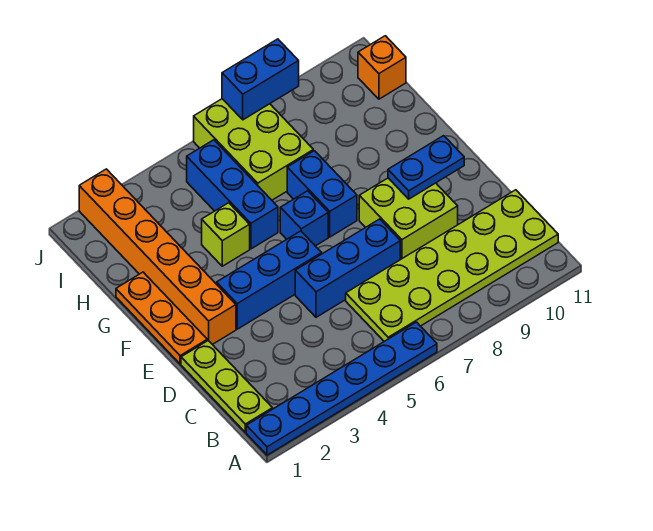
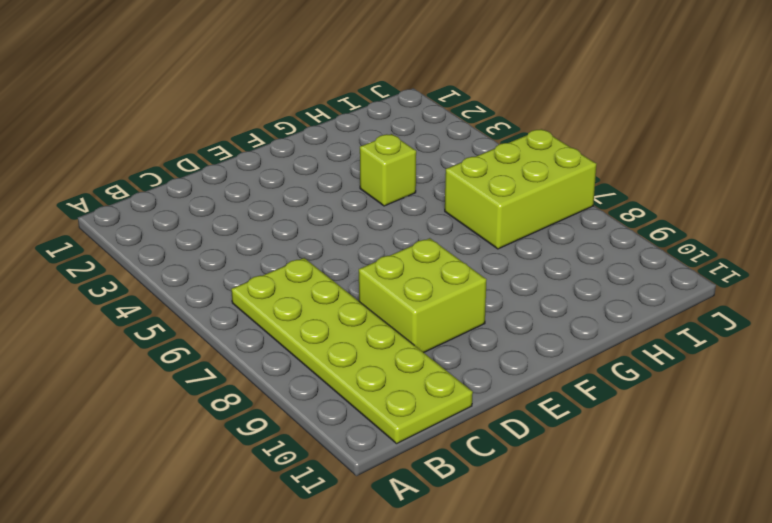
none -> blue 1x6 plate [246,322,437,455]
none -> lime 1x3 plate [181,341,273,432]
none -> blue 1x3 brick [295,219,400,317]

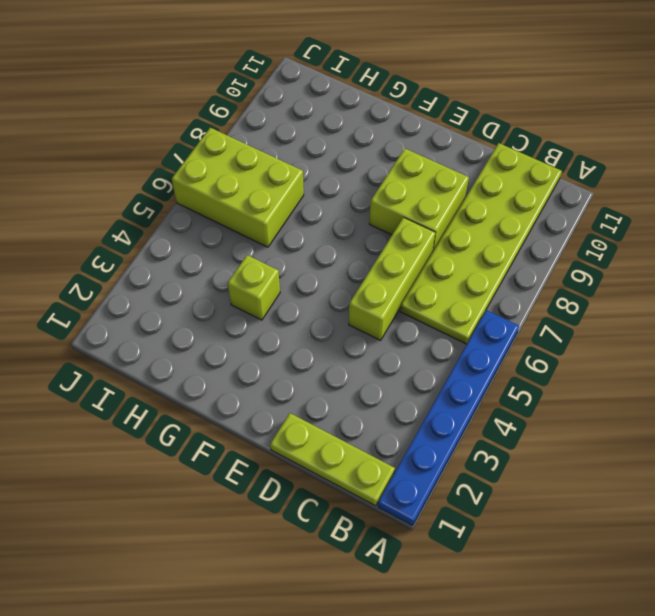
lime 1x3 brick [349,217,435,340] -> blue 1x3 brick [295,219,400,317]
none -> orange 1x3 plate [116,272,207,364]
none -> orange 1x6 brick [79,169,236,344]
none -> blue 1x3 brick [217,231,322,329]

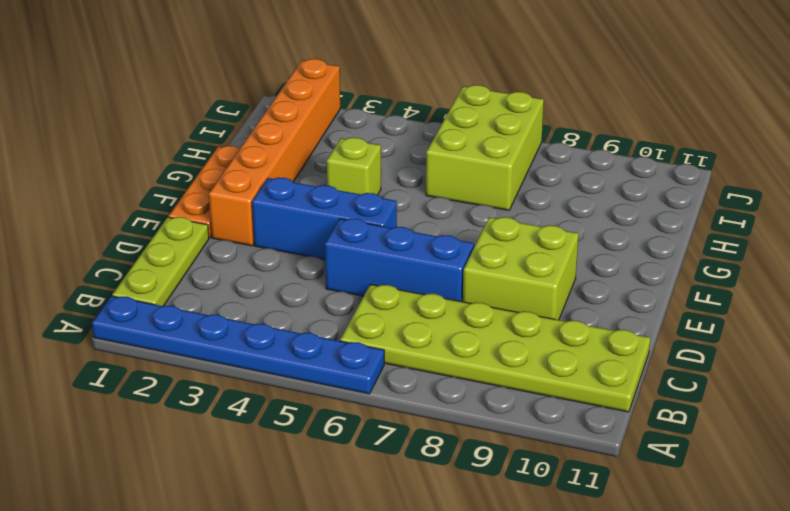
none -> blue 1x1 brick [280,191,328,246]
none -> blue 1x2 brick [287,151,357,237]
none -> blue 1x3 brick [187,140,278,249]

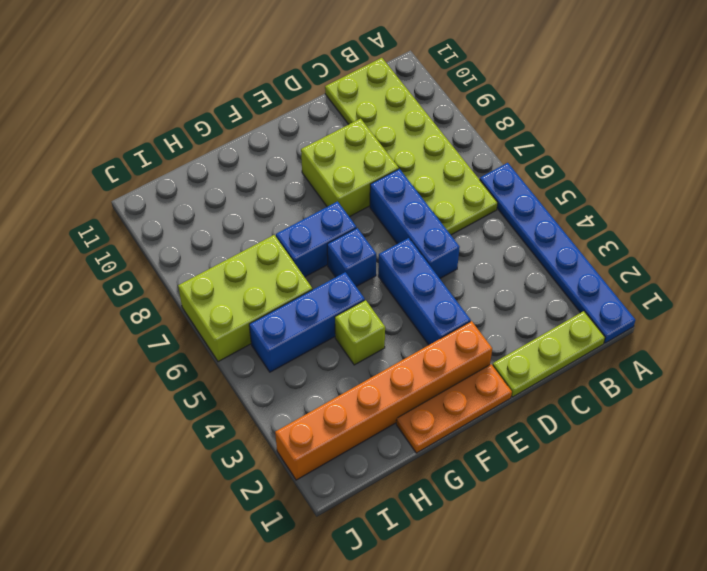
none -> orange 1x1 brick [358,36,406,99]
none -> blue 1x2 plate [388,136,464,199]
none -> blue 1x2 brick [222,39,299,120]

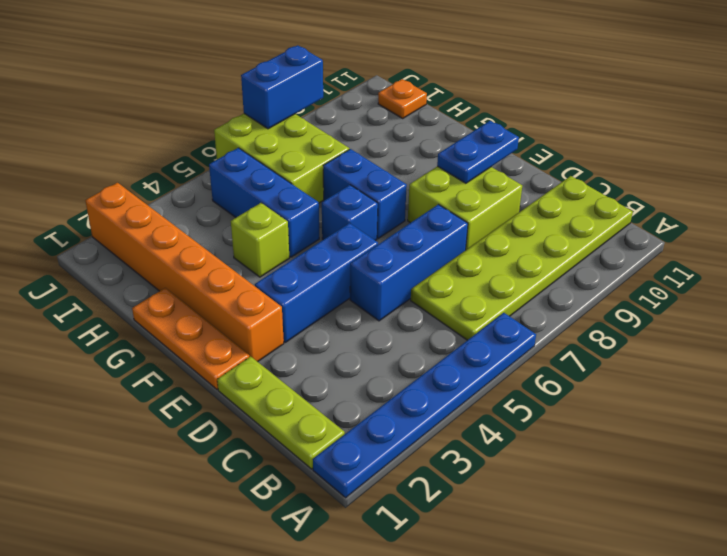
orange 1x1 plate [378,79,427,118] -> orange 1x1 brick [358,36,406,99]

